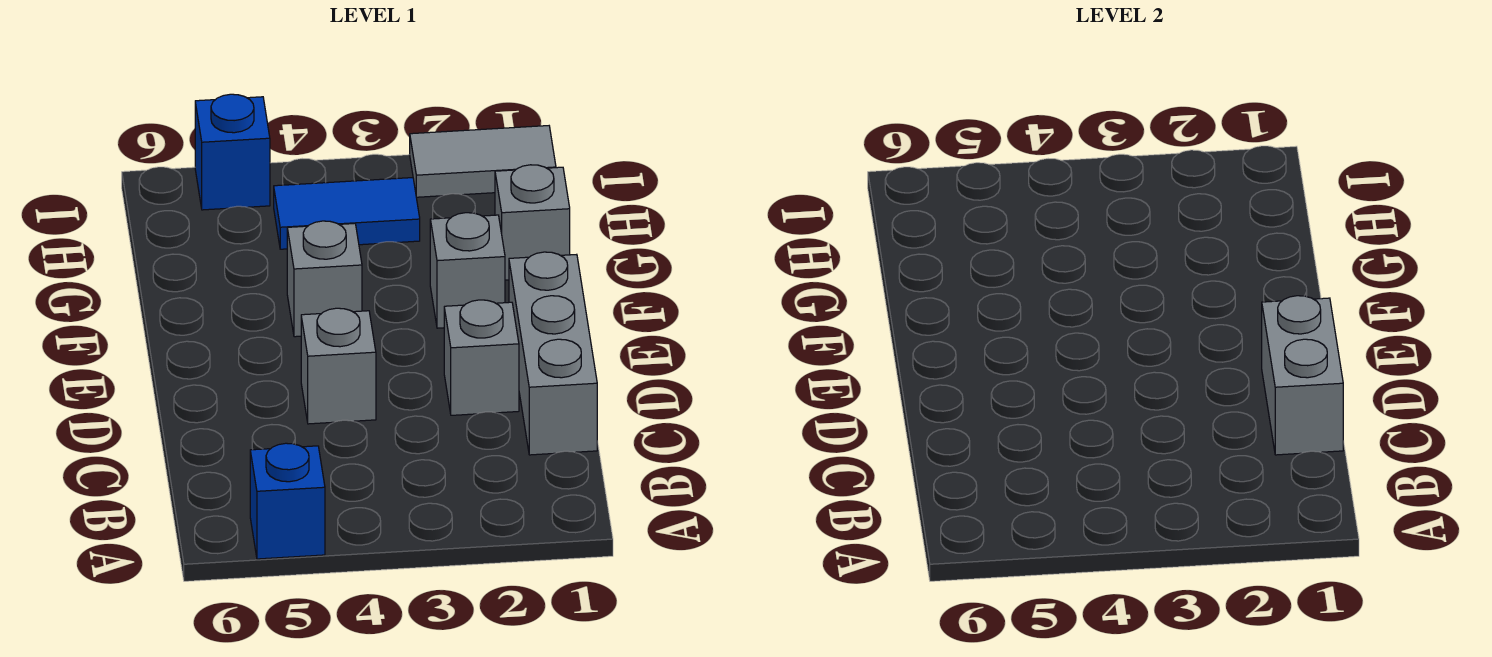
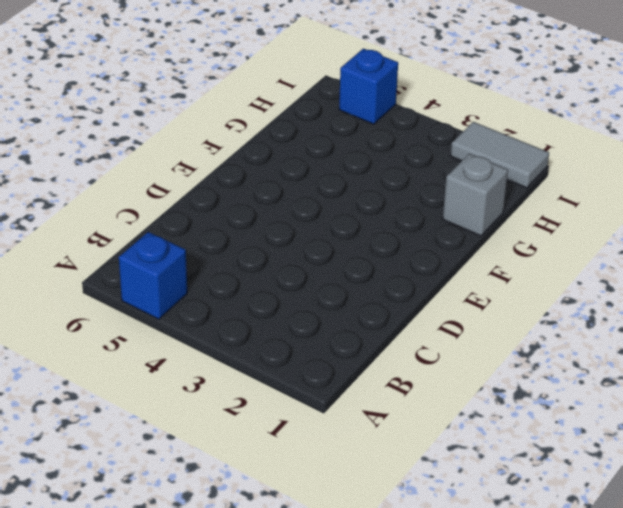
none -> grey 1x3 brick [509,252,597,455]
none -> grey 1x1 brick [444,300,519,415]

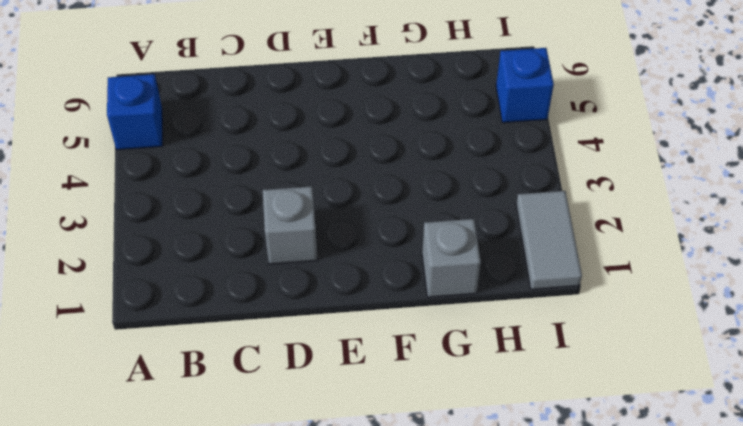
none -> grey 1x3 brick [509,252,597,455]
none -> grey 1x1 brick [301,308,376,424]

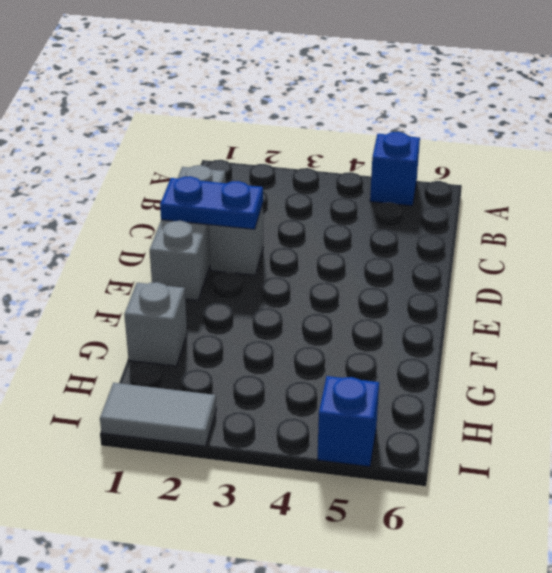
blue 1x2 plate [160,176,263,229] -> grey 1x2 brick [1262,296,1343,455]
none -> grey 1x1 brick [301,308,376,424]
none -> grey 1x1 brick [430,213,505,328]

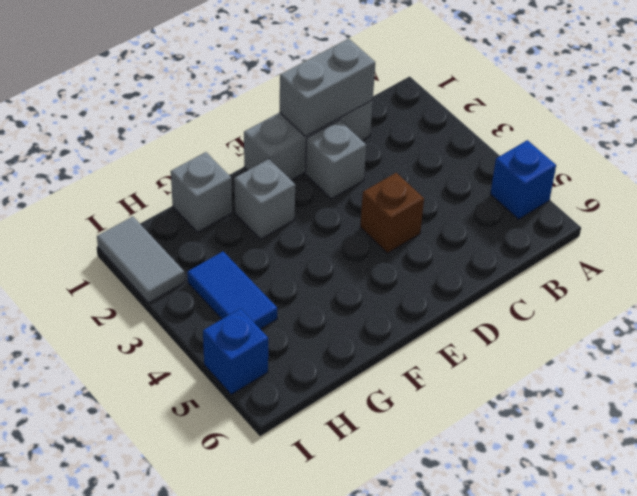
brown 1x1 brick [360,173,424,253] -> grey 1x1 brick [301,308,376,424]
none -> grey 1x1 brick [287,221,362,337]

